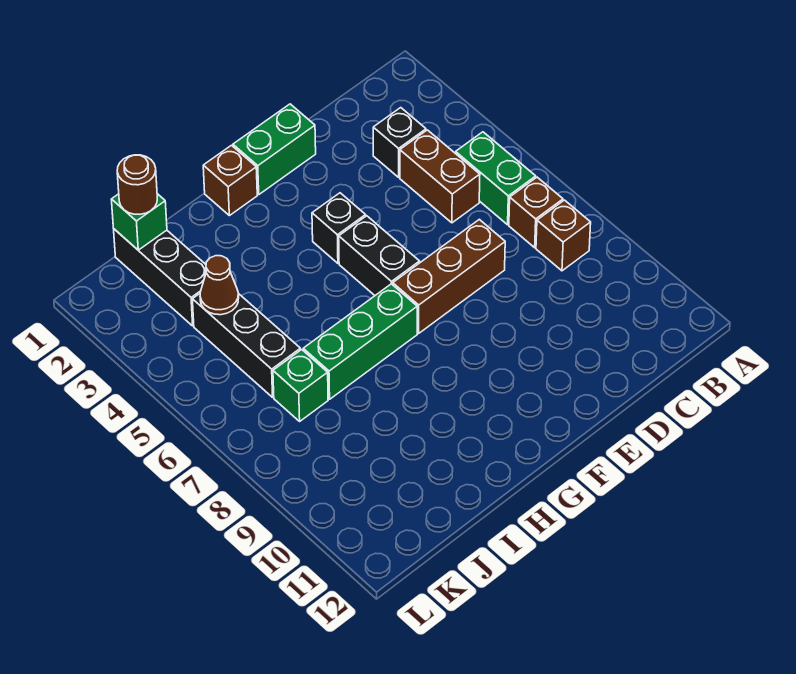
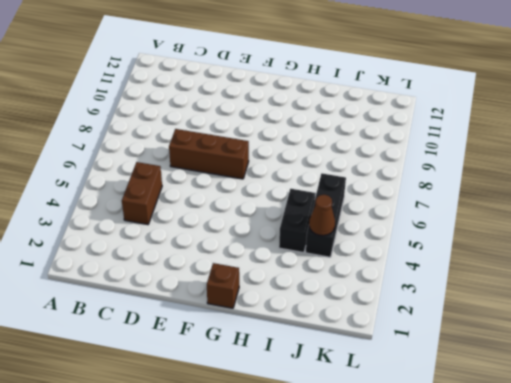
black 1x2 brick [279,189,315,253] -> black 1x2 brick moved to [339,216,420,295]
none -> green 1x2 brick [456,132,536,225]
none -> brown 1x1 brick [509,177,563,248]
none -> brown 1x1 brick [536,200,591,271]

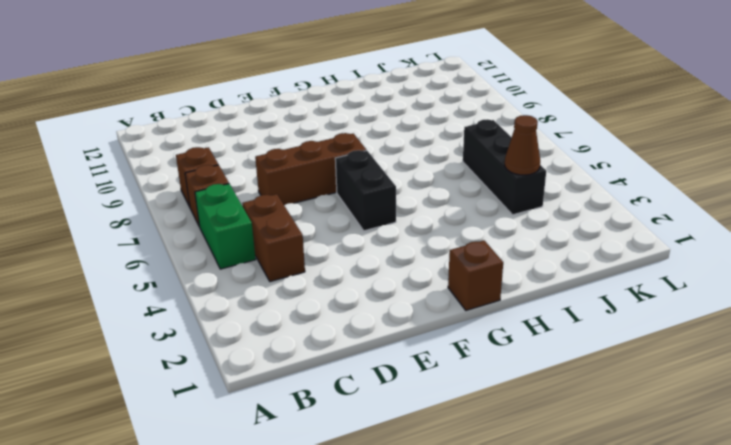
none -> black 1x1 brick [373,108,426,177]
none -> green 1x2 brick [233,104,316,194]
none -> black 1x1 brick [312,193,366,263]

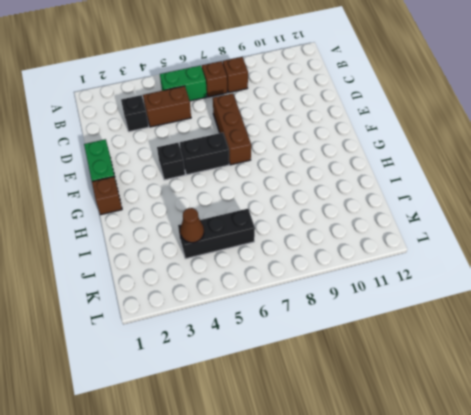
none -> green 1x3 brick [303,284,417,399]
none -> black 1x3 brick [114,229,206,326]
none -> green 1x1 brick [273,350,328,421]

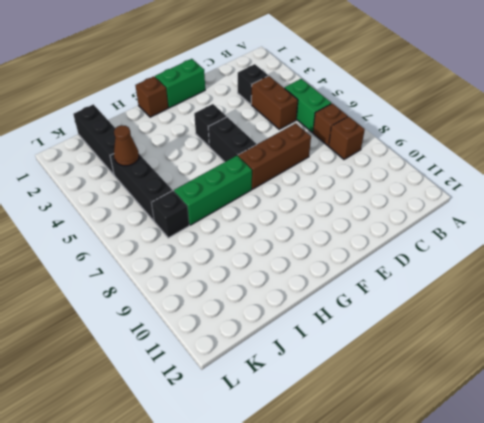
black 1x1 brick [152,191,189,238] -> green 1x1 brick [273,350,328,421]
none -> green 1x1 brick [111,194,167,250]
none -> brown 1x1 round brick [117,155,157,214]

